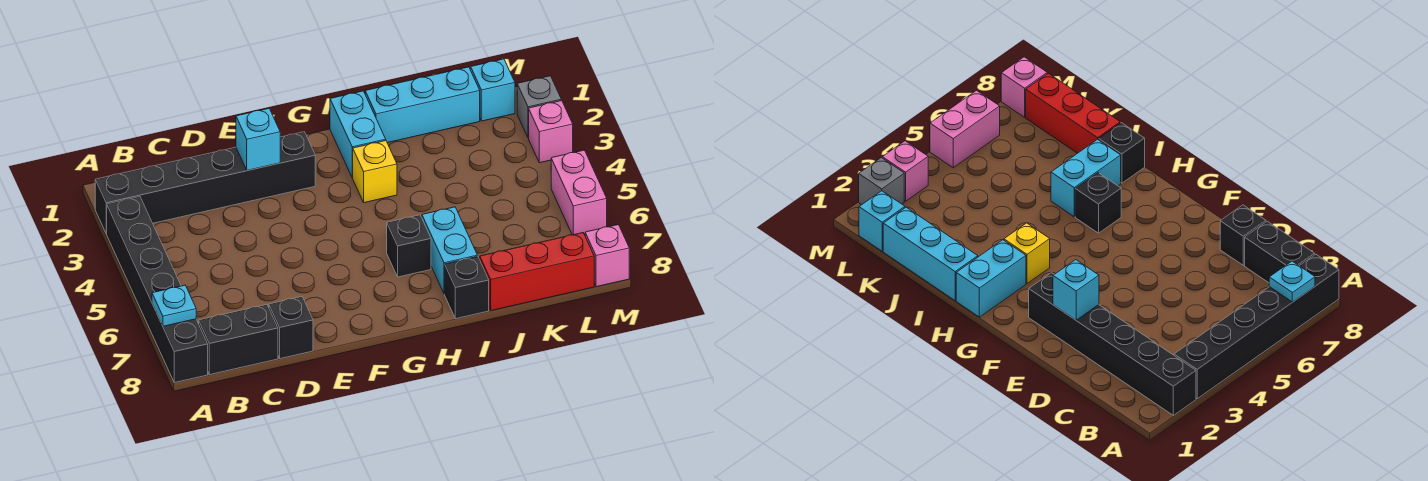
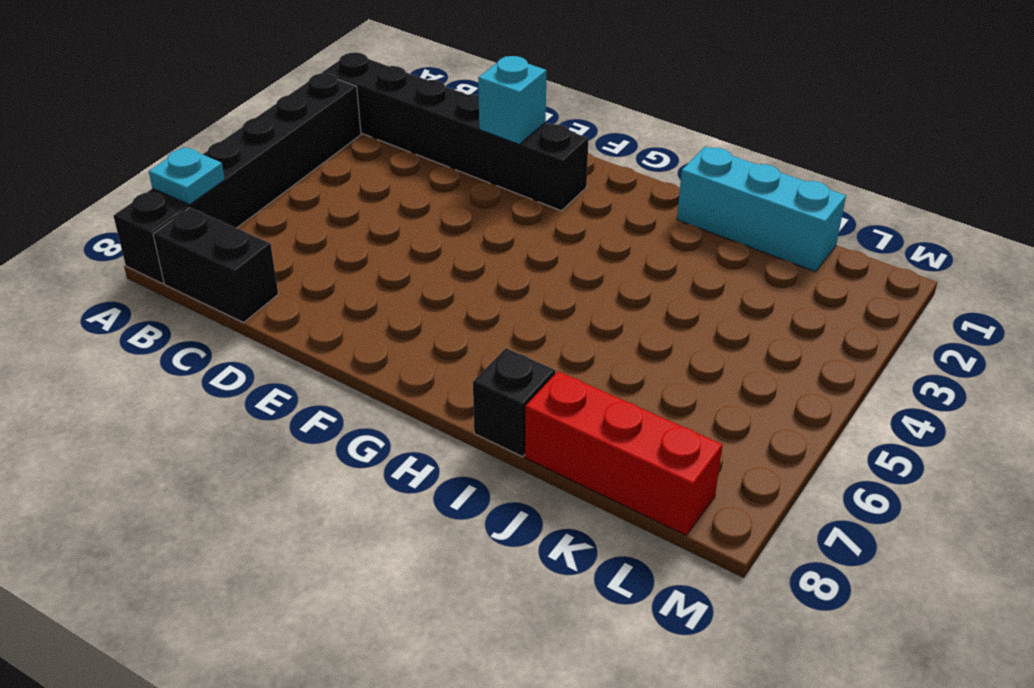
none -> black 1x1 brick [269,297,313,359]
none -> cyan 1x2 brick [330,91,386,178]
none -> yellow 1x1 brick [353,141,397,203]

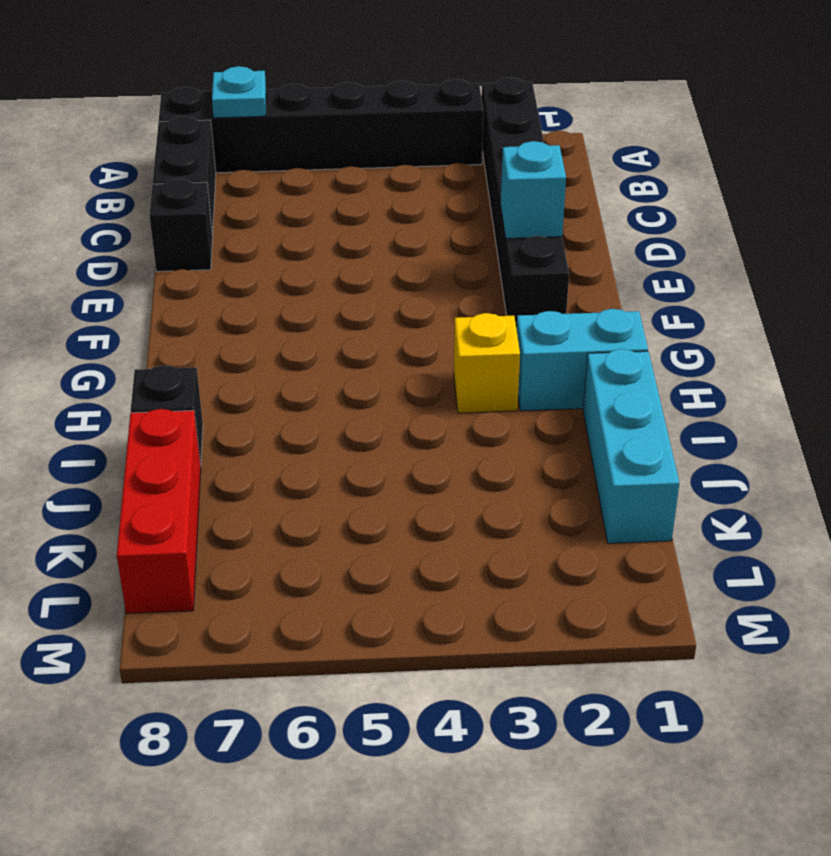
none -> black 1x1 brick [387,215,431,277]
none -> cyan 1x2 brick [422,207,477,294]
none -> cyan 1x1 brick [471,59,515,121]

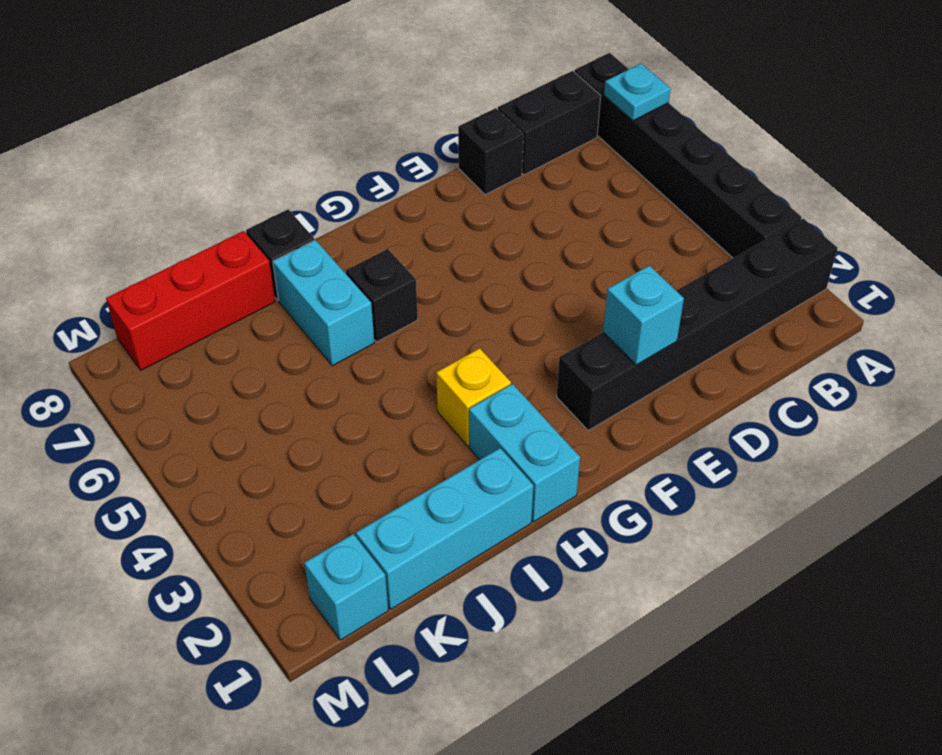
none -> grey 1x1 brick [517,76,561,138]
none -> pink 1x1 brick [529,101,573,163]
none -> pink 1x2 brick [551,150,607,235]

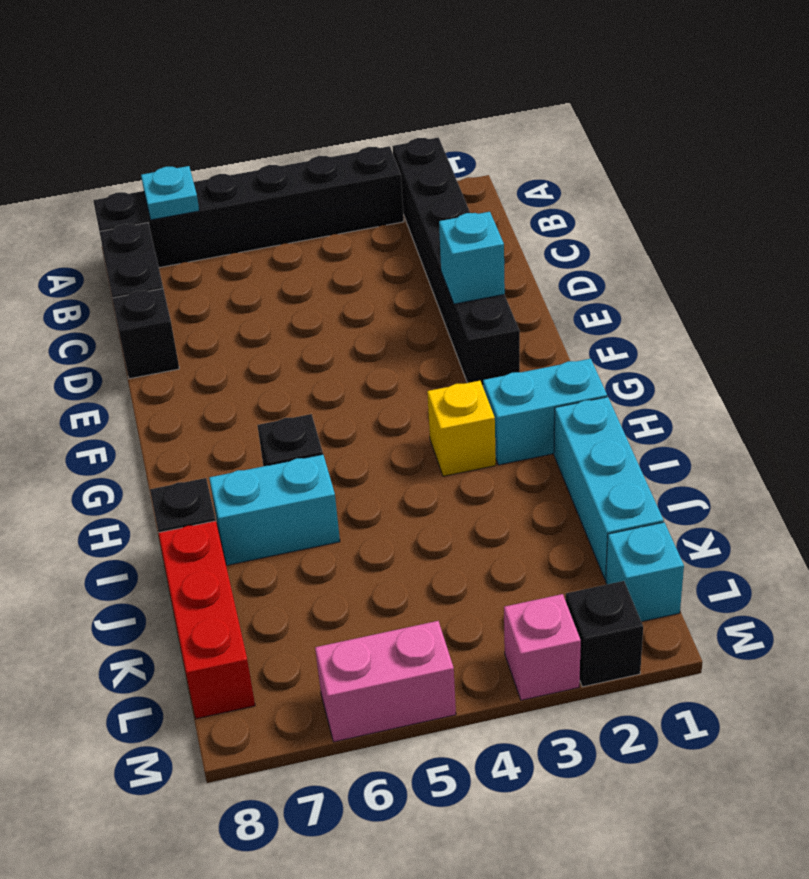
black 1x1 brick [566,581,643,687] -> grey 1x1 brick [517,76,561,138]
none -> pink 1x1 brick [585,225,629,287]

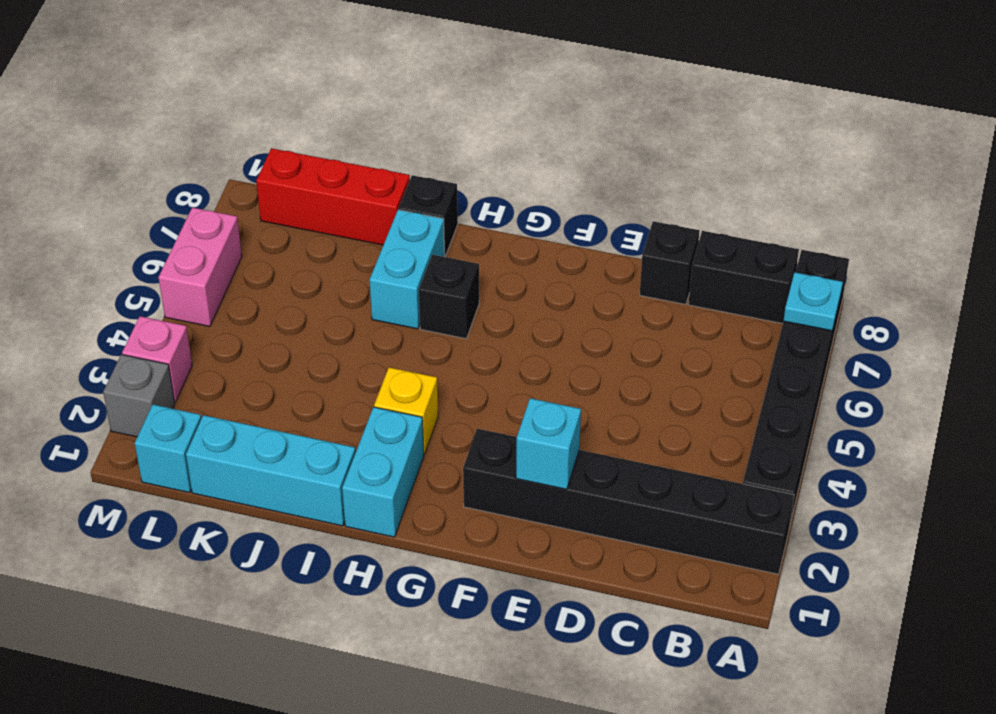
none -> pink 1x1 brick [585,225,629,287]

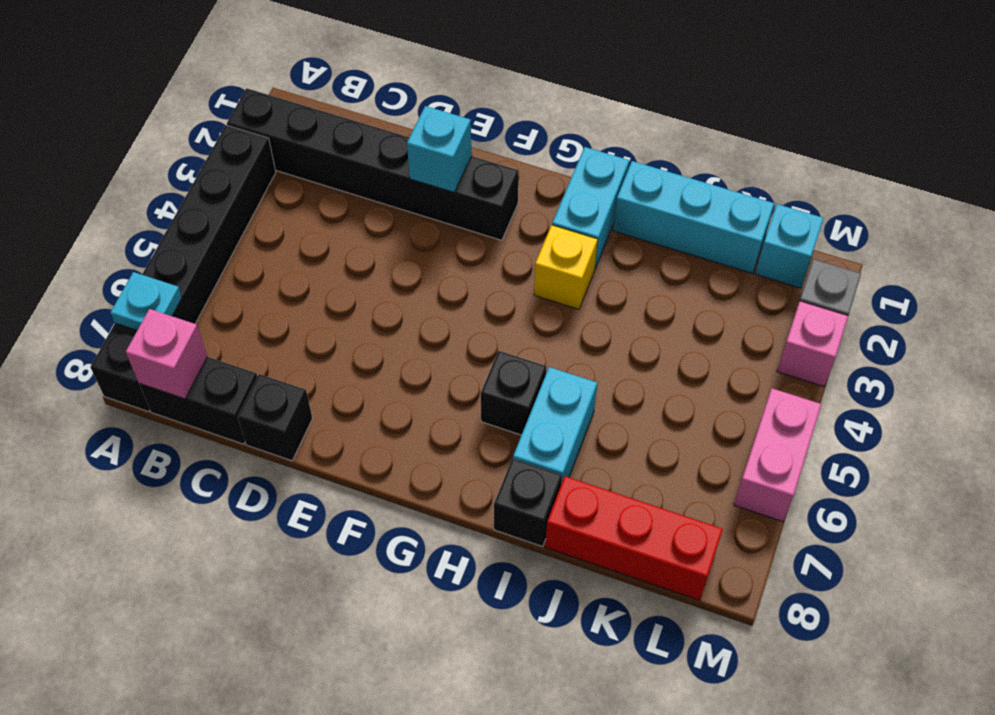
pink 1x1 brick [126,309,207,399] -> pink 1x1 brick moved to [585,225,629,287]

